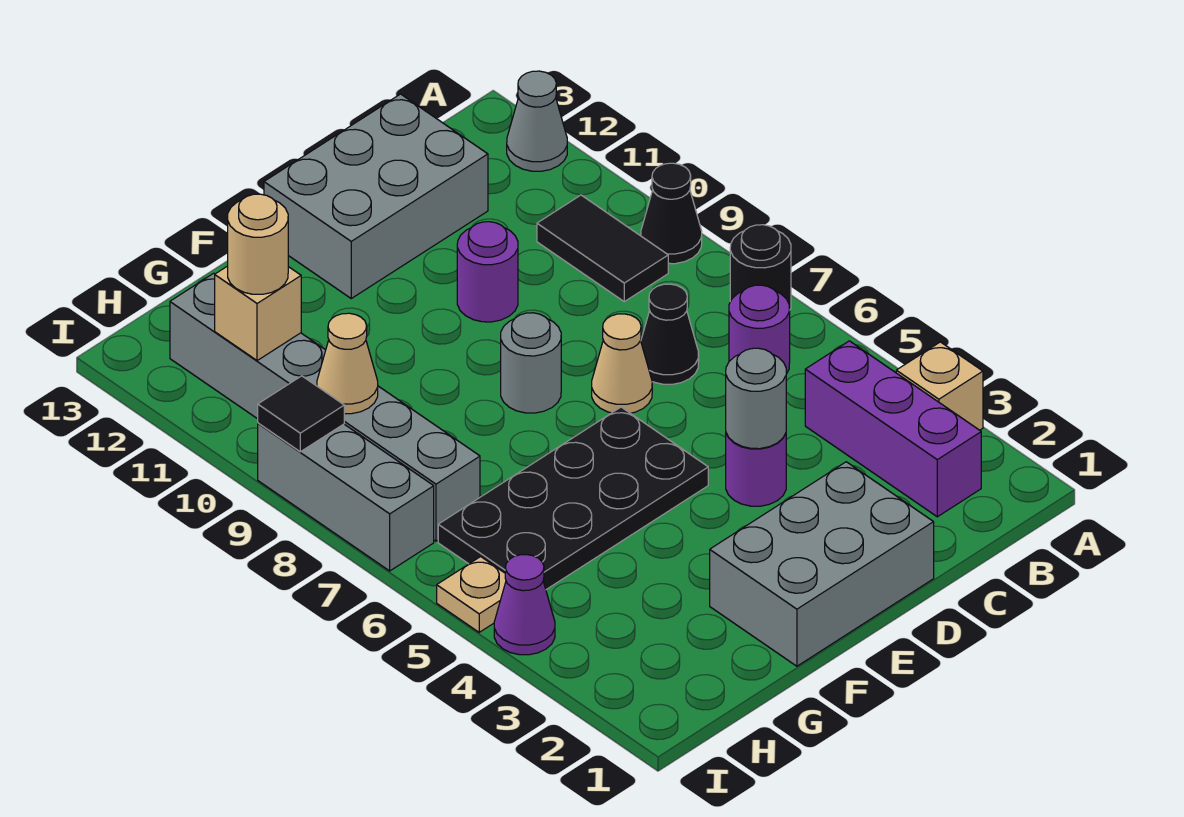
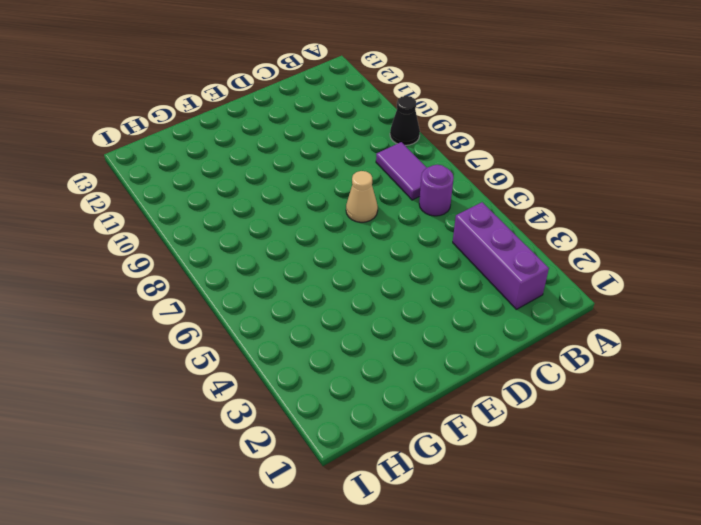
purple 1x2 tile [376,142,427,200] -> none
none -> tan 1x1 brick [896,342,983,430]
none -> black 1x1 round brick [730,225,791,309]
none -> grey 1x1 cone [507,71,567,171]

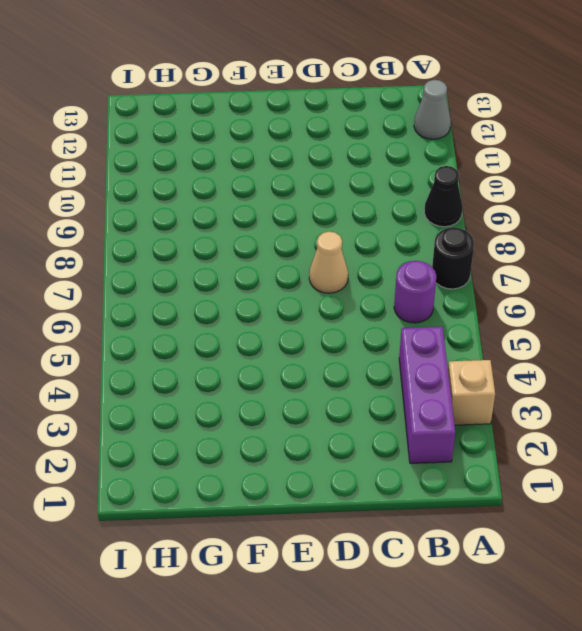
none -> black 1x2 tile [537,195,668,302]
none -> black 1x1 cone [641,284,699,384]
none -> grey 2x3 brick [264,94,488,298]

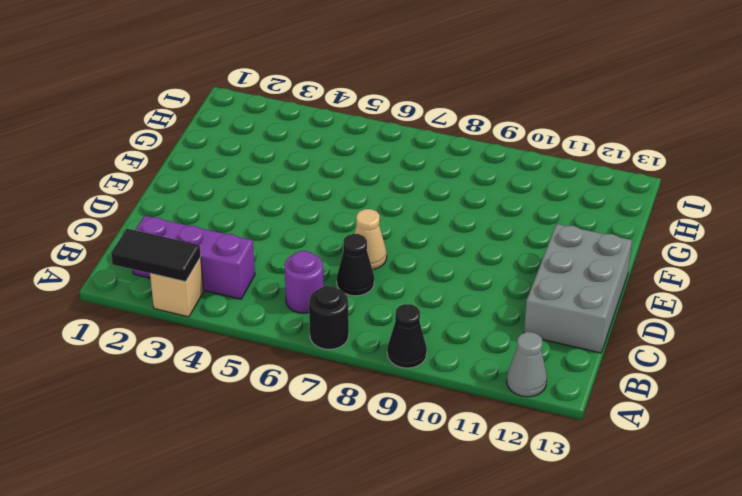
black 1x2 tile [111,229,201,282] -> black 1x2 tile moved to [537,195,668,302]
none -> grey 2x3 brick [710,462,934,666]
none -> purple 1x1 round brick [726,433,786,506]
none -> purple 1x1 round brick [457,222,518,322]

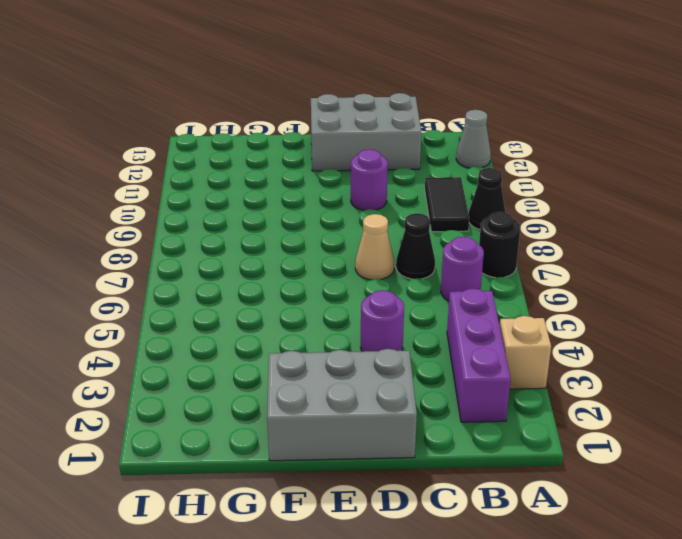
none -> black 2x4 plate [438,407,708,589]
none -> grey 1x1 round brick [501,313,561,413]
none -> grey 1x6 brick [170,273,480,541]

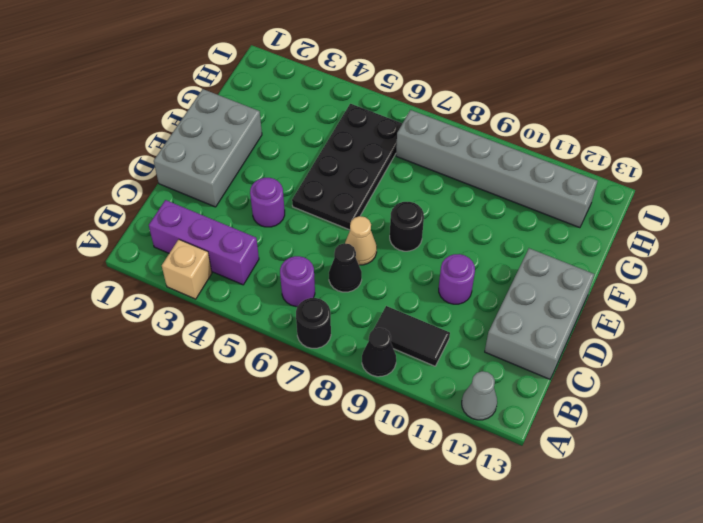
black 1x1 round brick [390,202,424,251] -> grey 1x1 round brick [501,313,561,413]
none -> purple 1x1 cone [494,555,555,655]
none -> tan 1x1 plate [437,557,506,632]
none -> grey 1x3 brick [258,423,434,571]

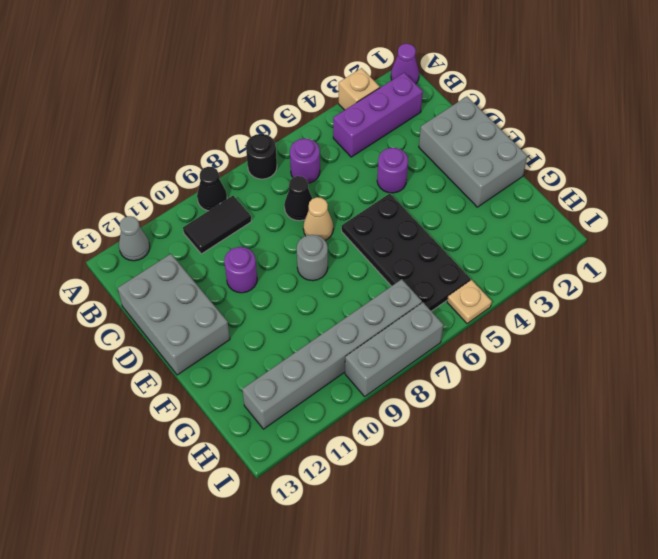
purple 1x1 cone [391,44,419,84] -> purple 1x1 cone moved to [494,555,555,655]
none -> grey 1x1 round brick [726,348,786,449]
none -> tan 1x1 cone [317,313,378,414]
none -> tan 1x1 brick [215,266,301,361]

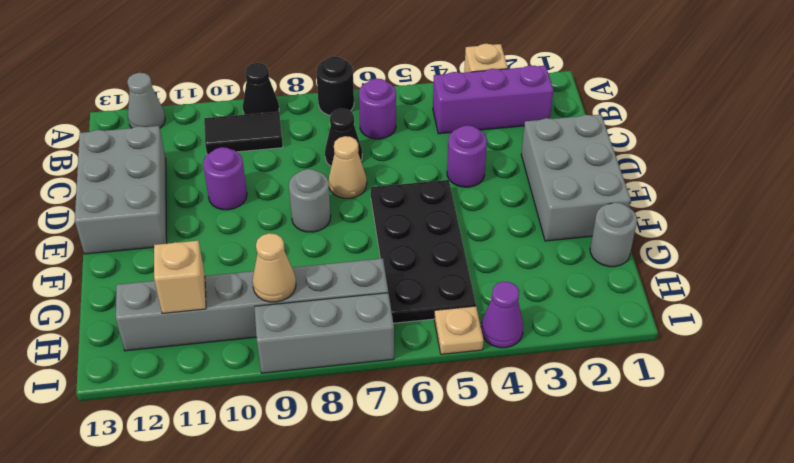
grey 1x1 round brick [590,203,637,267] -> grey 1x1 round brick moved to [726,348,786,449]
none -> black 1x1 tile [258,376,344,452]
none -> tan 1x1 round brick [228,194,288,294]

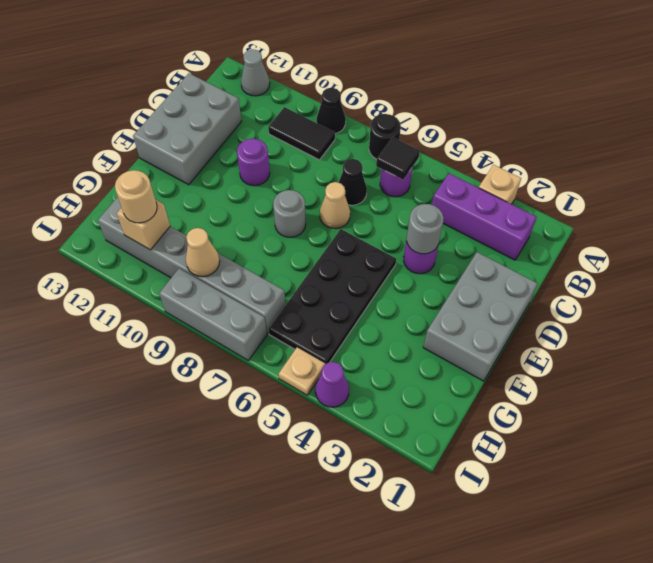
black 1x1 tile [376,137,420,180] -> black 1x1 tile moved to [258,376,344,452]

